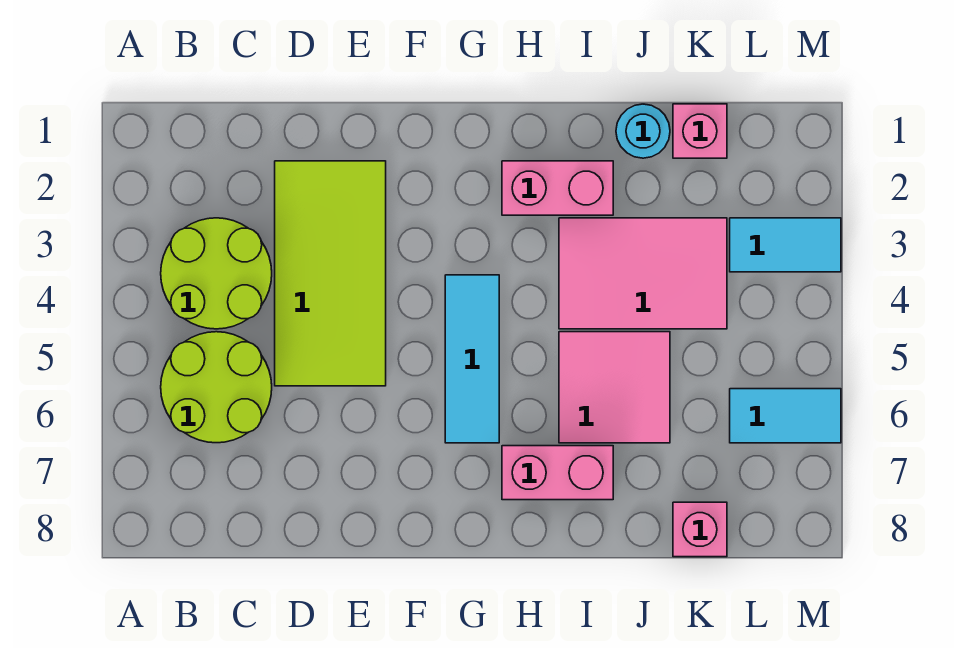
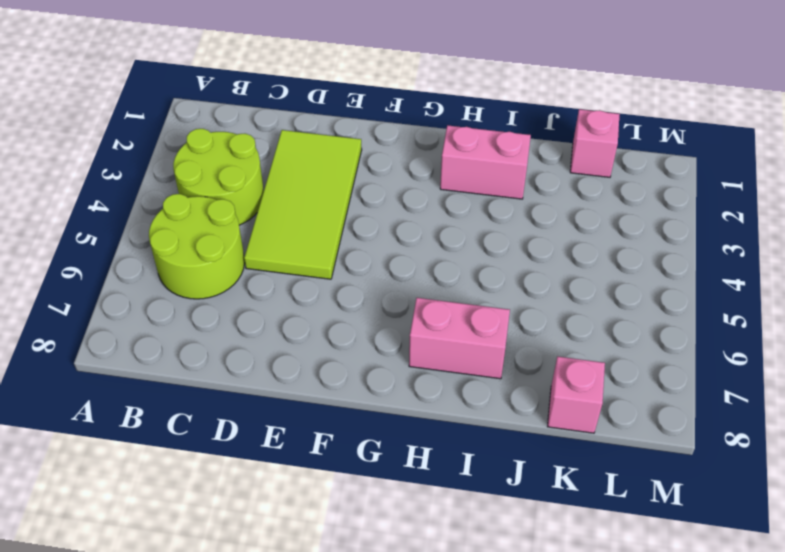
none -> cyan 1x3 tile [445,275,499,443]
none -> pink 2x3 tile [559,218,727,329]
none -> pink 2x2 tile [559,332,670,443]

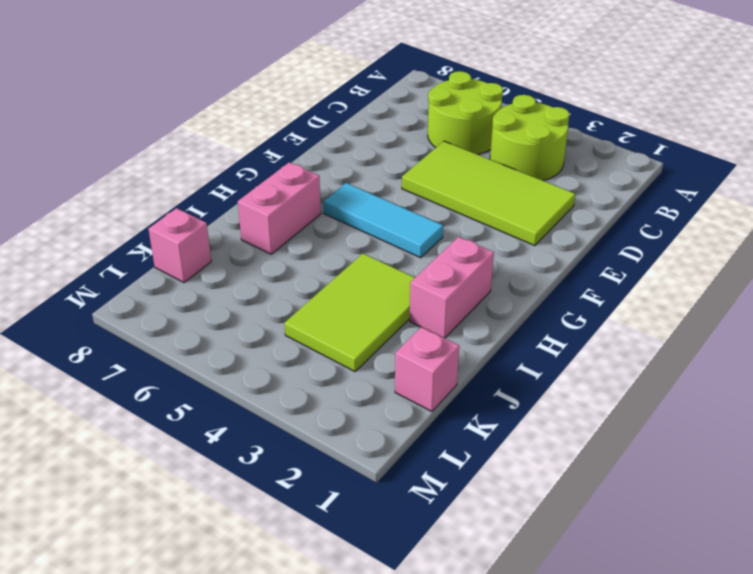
lime 2x3 tile [284,254,415,371] -> pink 2x3 tile [559,218,727,329]
none -> pink 2x2 tile [559,332,670,443]
none -> cyan 1x1 round brick [616,104,670,158]
none -> cyan 1x2 tile [730,218,841,272]

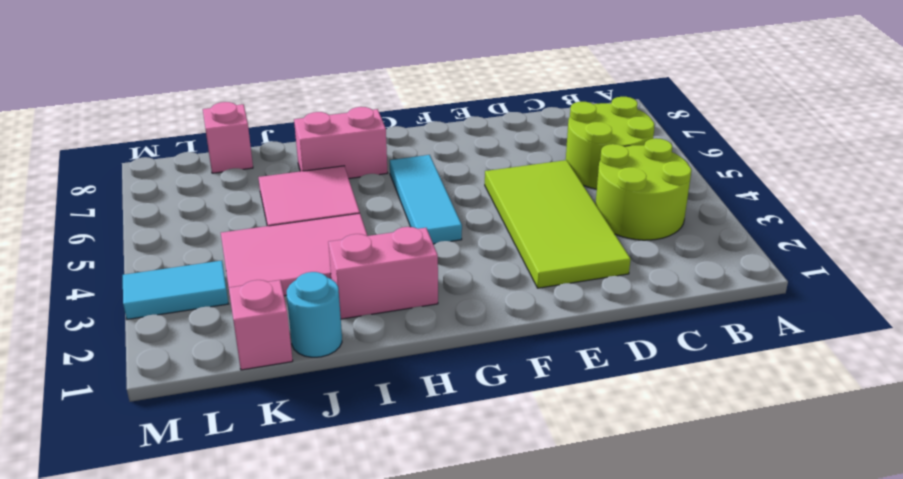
none -> cyan 1x2 tile [730,389,841,443]

